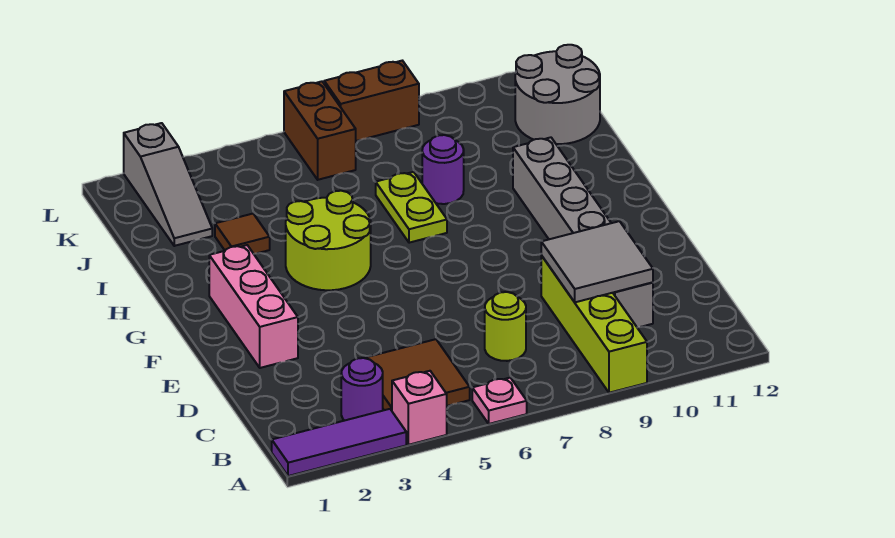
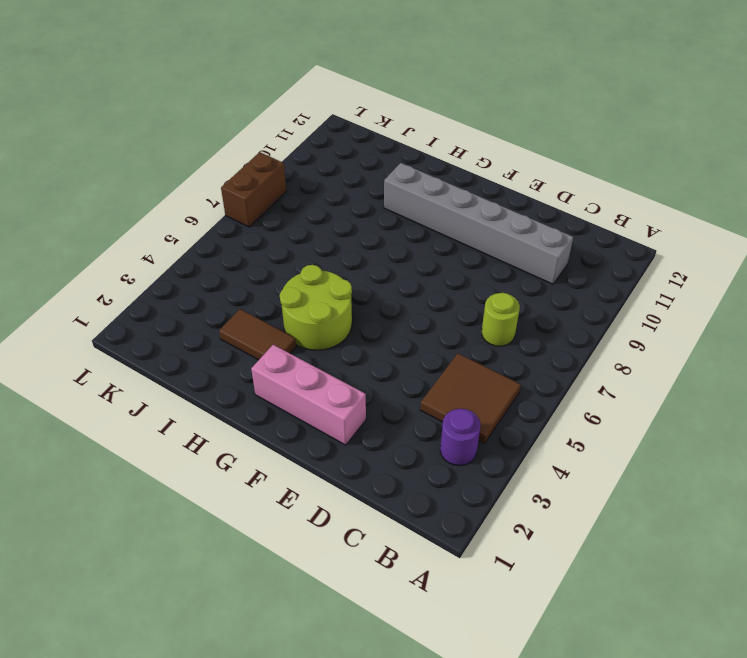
brown 1x2 tile [219,309,296,360] -> brown 1x1 tile [215,214,270,254]
none -> purple 1x3 tile [272,409,406,476]
none -> pink 1x1 brick [392,371,447,445]
none -> pink 1x1 plate [472,378,527,424]

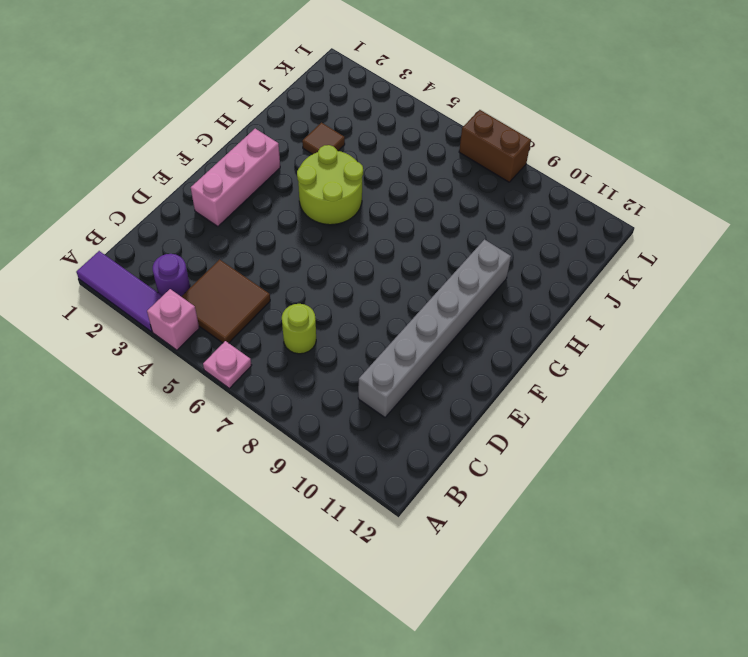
none -> lime 1x4 brick [541,256,647,393]
none -> lime 1x2 plate [376,172,447,243]
none -> purple 1x1 round brick [422,135,464,204]

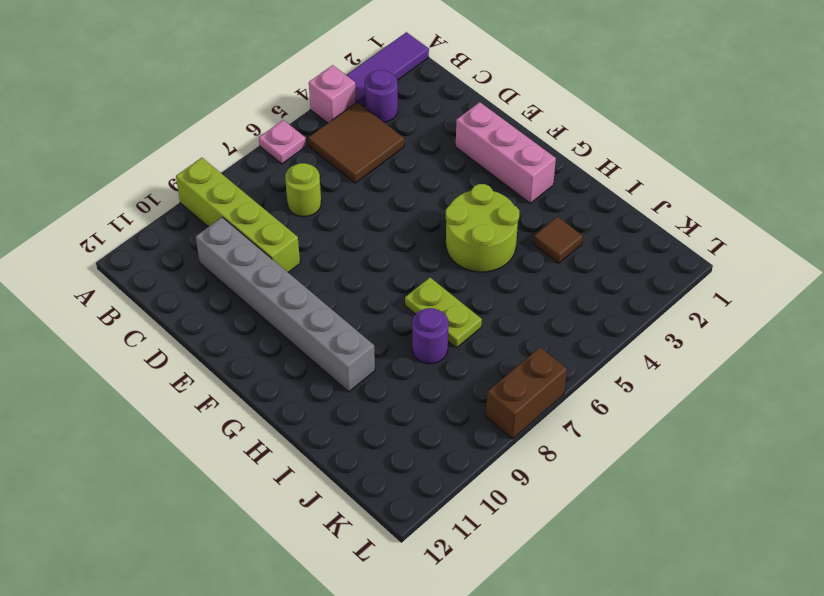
none -> grey 1x3 slope [124,123,212,246]
none -> grey 2x2 round brick [515,45,600,144]
none -> brown 1x2 brick [284,81,356,180]

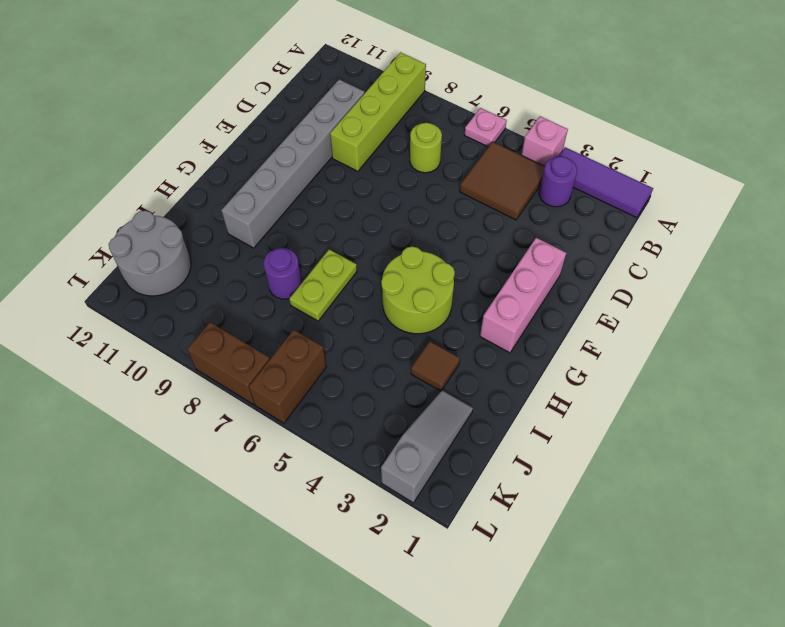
none -> grey 2x2 tile [541,221,653,302]

